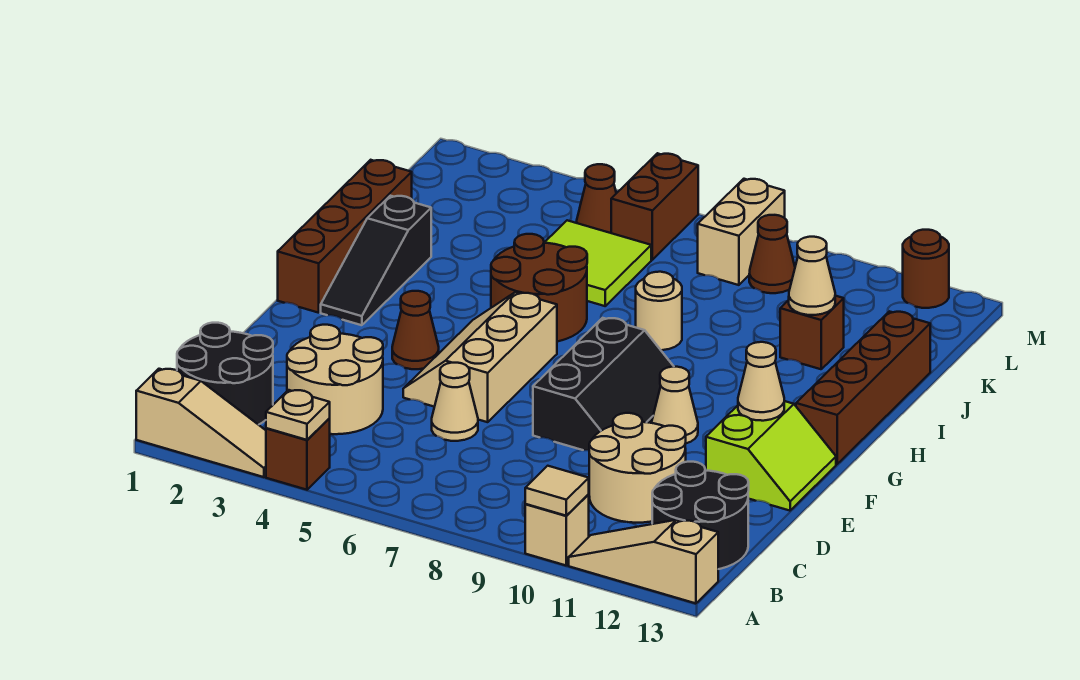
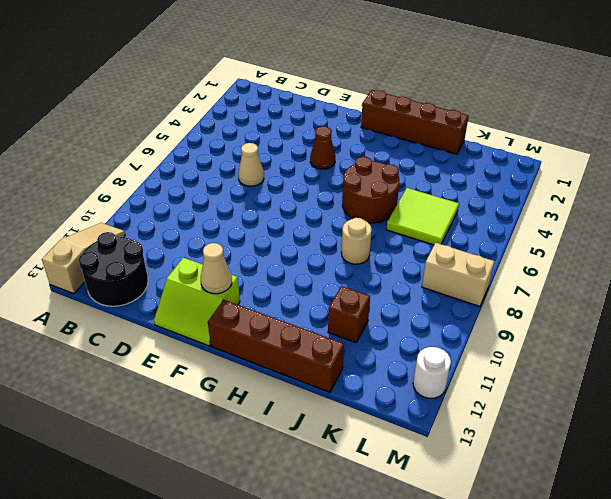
white 1x1 round brick [413,347,451,398] -> brown 1x1 round brick [903,230,949,308]
none -> tan 1x3 slope [136,369,266,477]
none -> brown 1x1 brick [266,419,330,490]
none -> tan 1x1 brick [525,495,589,565]
none -> black 2x2 round brick [177,323,273,425]

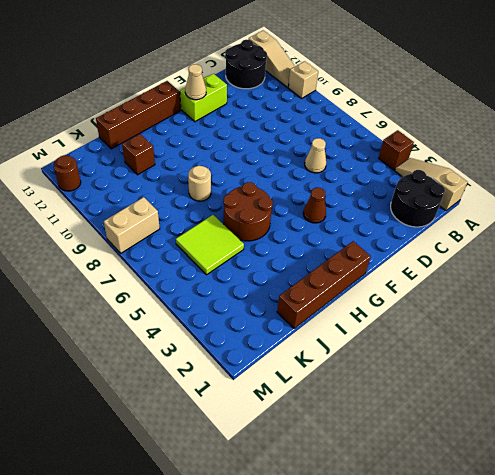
none -> tan 2x2 round brick [287,325,383,434]
none -> tan 2x2 round brick [589,413,686,523]
none -> tan 2x3 slope [403,292,557,422]
none -> black 2x3 slope [533,318,674,451]

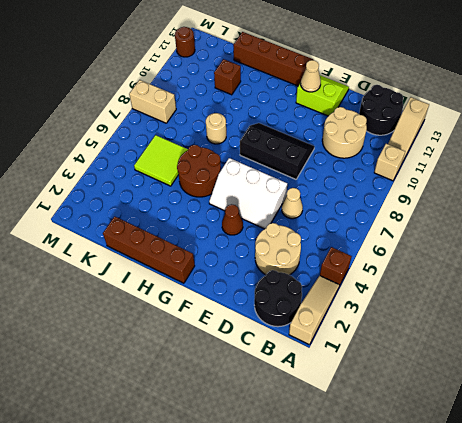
white 2x3 slope [209,158,287,229] -> tan 2x3 slope [403,292,557,422]
none -> tan 1x1 cone [652,367,698,444]
none -> black 1x3 slope [321,196,431,325]
none -> brown 1x1 cone [577,164,616,233]
none -> brown 1x2 brick [611,153,698,260]

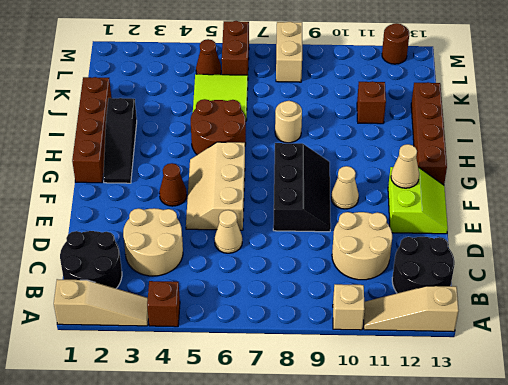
none -> brown 1x1 cone [749,215,795,293]
none -> tan 1x1 plate [266,390,330,440]
none -> tan 1x1 tile [525,466,589,516]
none -> tan 1x1 cone [789,237,835,315]

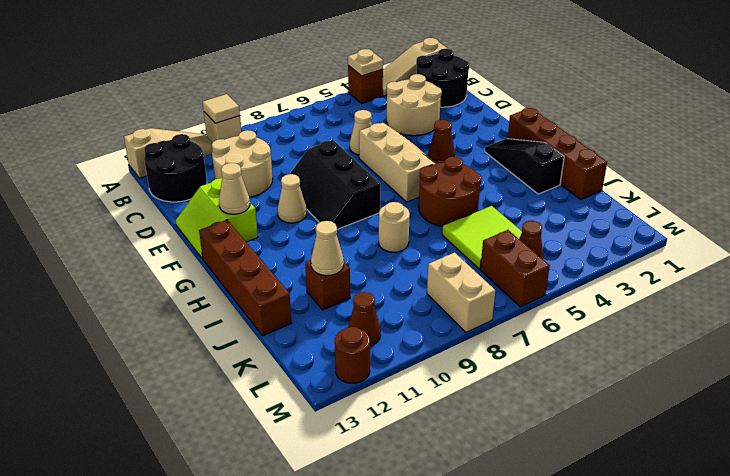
brown 1x1 cone [348,292,381,346] -> brown 1x1 cone moved to [749,215,795,293]

